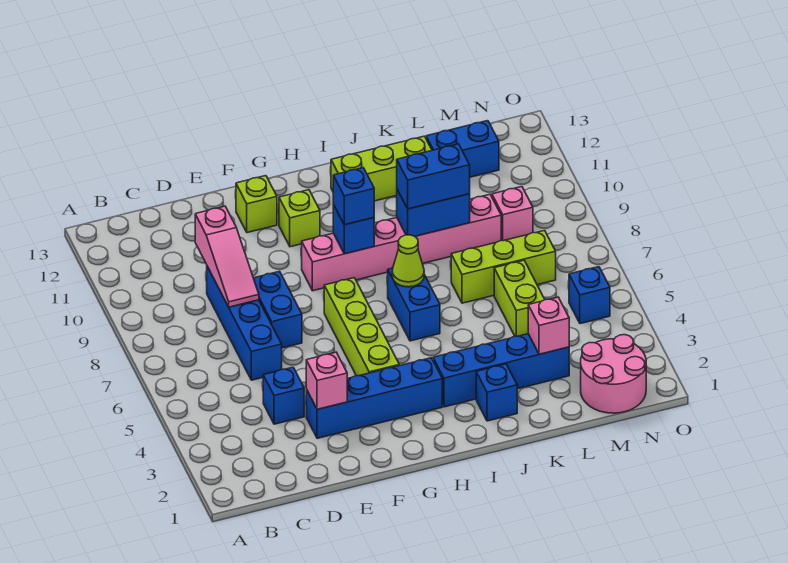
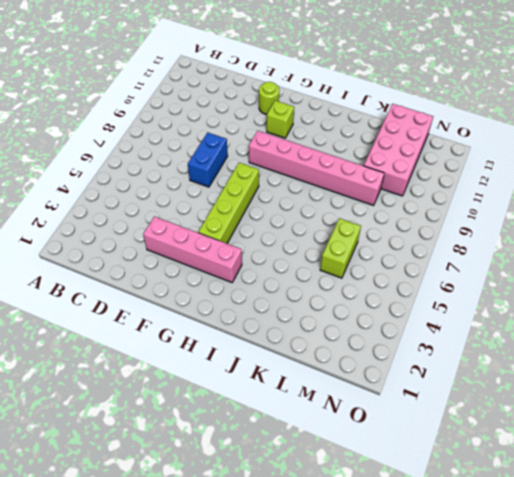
pink 1x4 brick [143,217,242,282] -> blue 1x4 brick [306,358,442,438]
lime 1x1 round brick [259,82,279,114] -> lime 1x1 brick [236,176,277,233]
pink 2x4 brick [364,104,433,196] -> blue 1x2 brick [426,121,499,177]
none -> blue 1x1 brick [263,367,304,424]
none -> blue 1x4 brick [207,266,282,380]
none -> blue 1x4 brick [433,334,569,407]

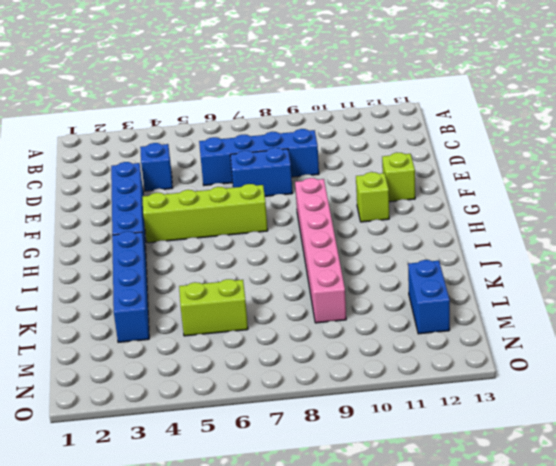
none -> blue 1x2 brick [388,268,440,341]
none -> lime 1x3 brick [331,136,432,201]
none -> blue 1x1 brick [476,364,517,421]

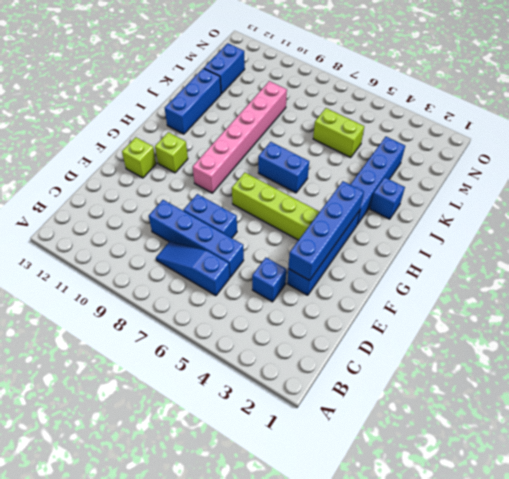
blue 1x3 slope [156,241,230,296] -> none
blue 1x4 brick [288,181,364,280] -> pink 1x1 brick [306,352,347,409]
blue 1x3 brick [165,68,221,134] -> lime 1x3 brick [331,136,432,201]
none -> lime 1x3 brick [451,230,556,303]
none -> pink 2x2 round brick [581,335,646,413]
none -> pink 1x1 brick [492,187,533,241]

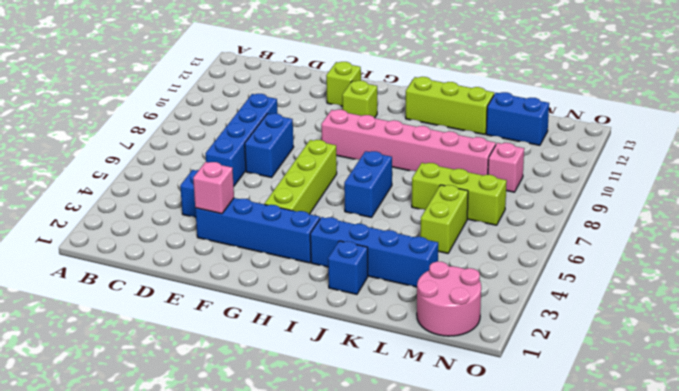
none -> blue 1x1 brick [569,267,610,324]
none -> pink 1x3 slope [195,206,259,307]
none -> blue 1x1 brick [333,205,374,254]

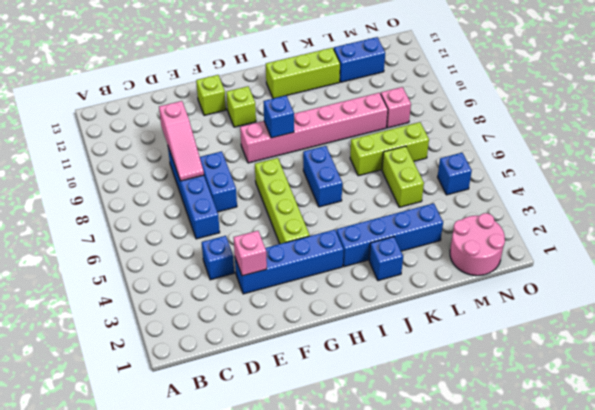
none -> lime 1x1 cone [392,235,424,287]
none -> blue 1x2 brick [397,190,470,236]
none -> pink 1x1 brick [528,297,569,354]

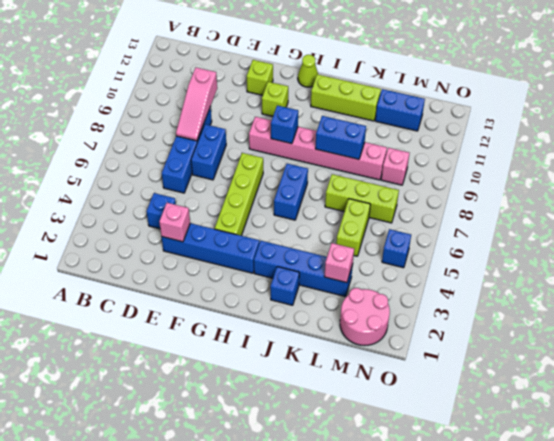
lime 1x1 cone [298,55,318,87] -> lime 1x1 cone moved to [392,235,424,287]
none -> blue 1x1 brick [333,168,374,225]
none -> blue 1x2 brick [397,144,470,209]

